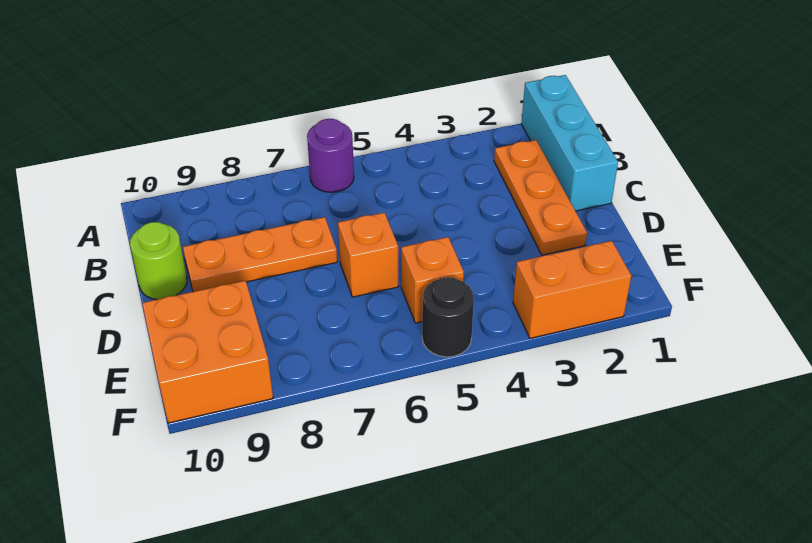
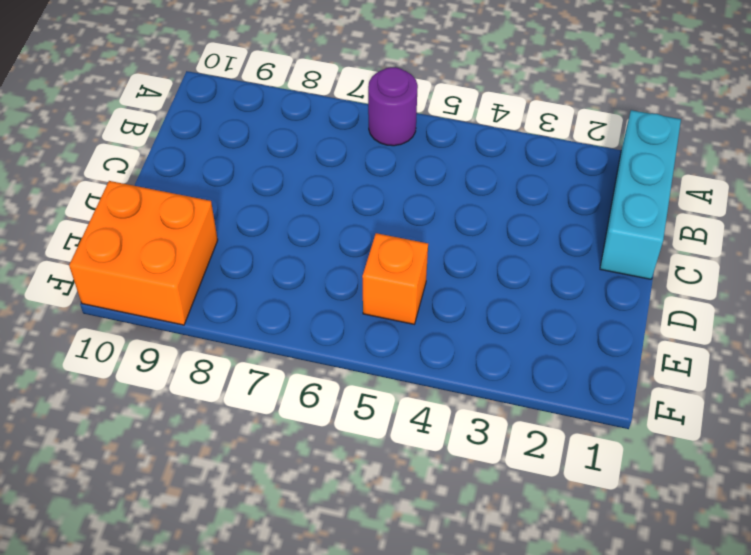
none -> orange 1x3 plate [494,140,587,255]
none -> orange 1x3 plate [183,217,337,292]

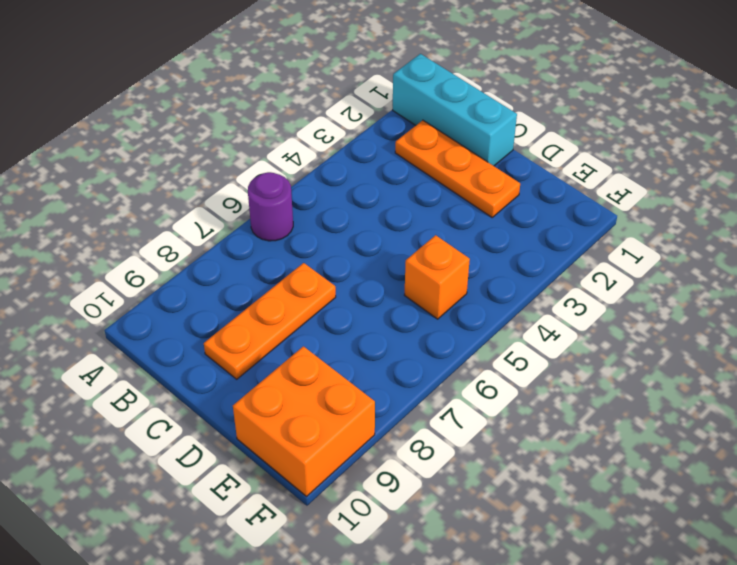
none -> lime 1x1 round brick [130,222,187,299]
none -> orange 1x1 brick [338,213,398,297]

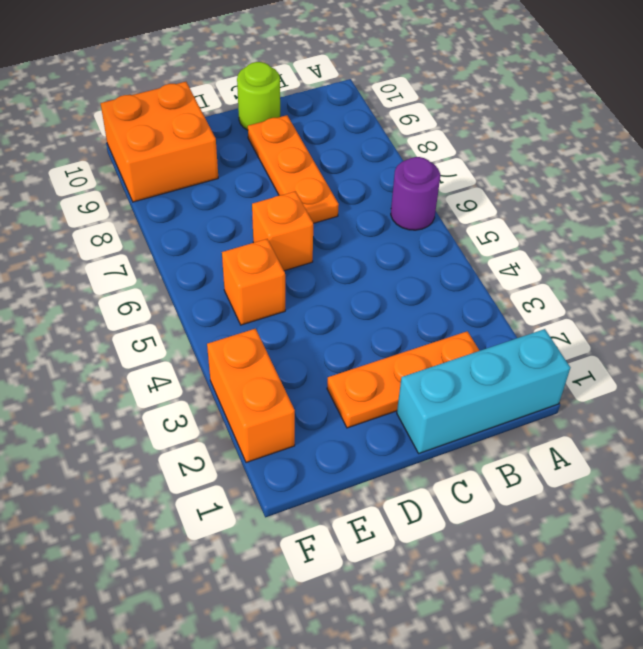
none -> black 1x1 round brick [422,277,474,357]

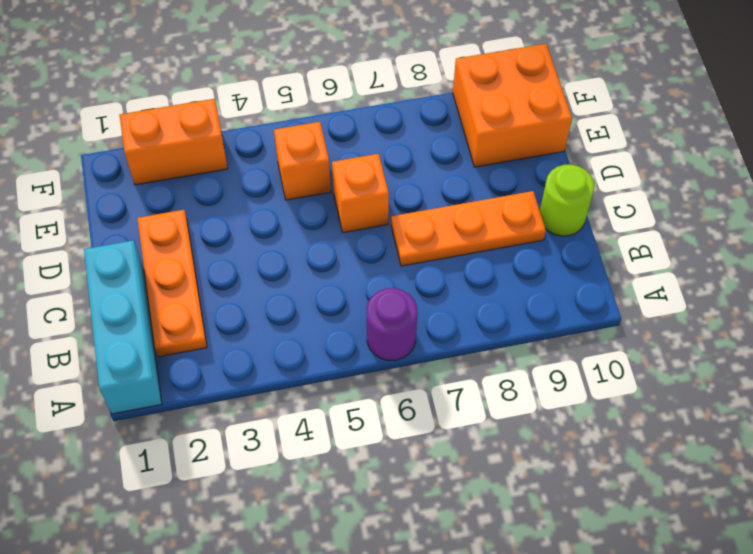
none -> black 1x1 round brick [422,277,474,357]

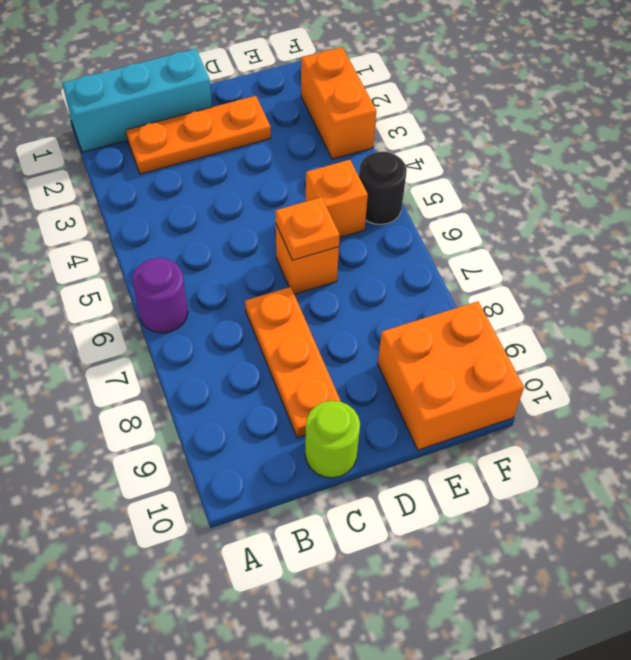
orange 1x1 plate [275,197,340,260] -> none

